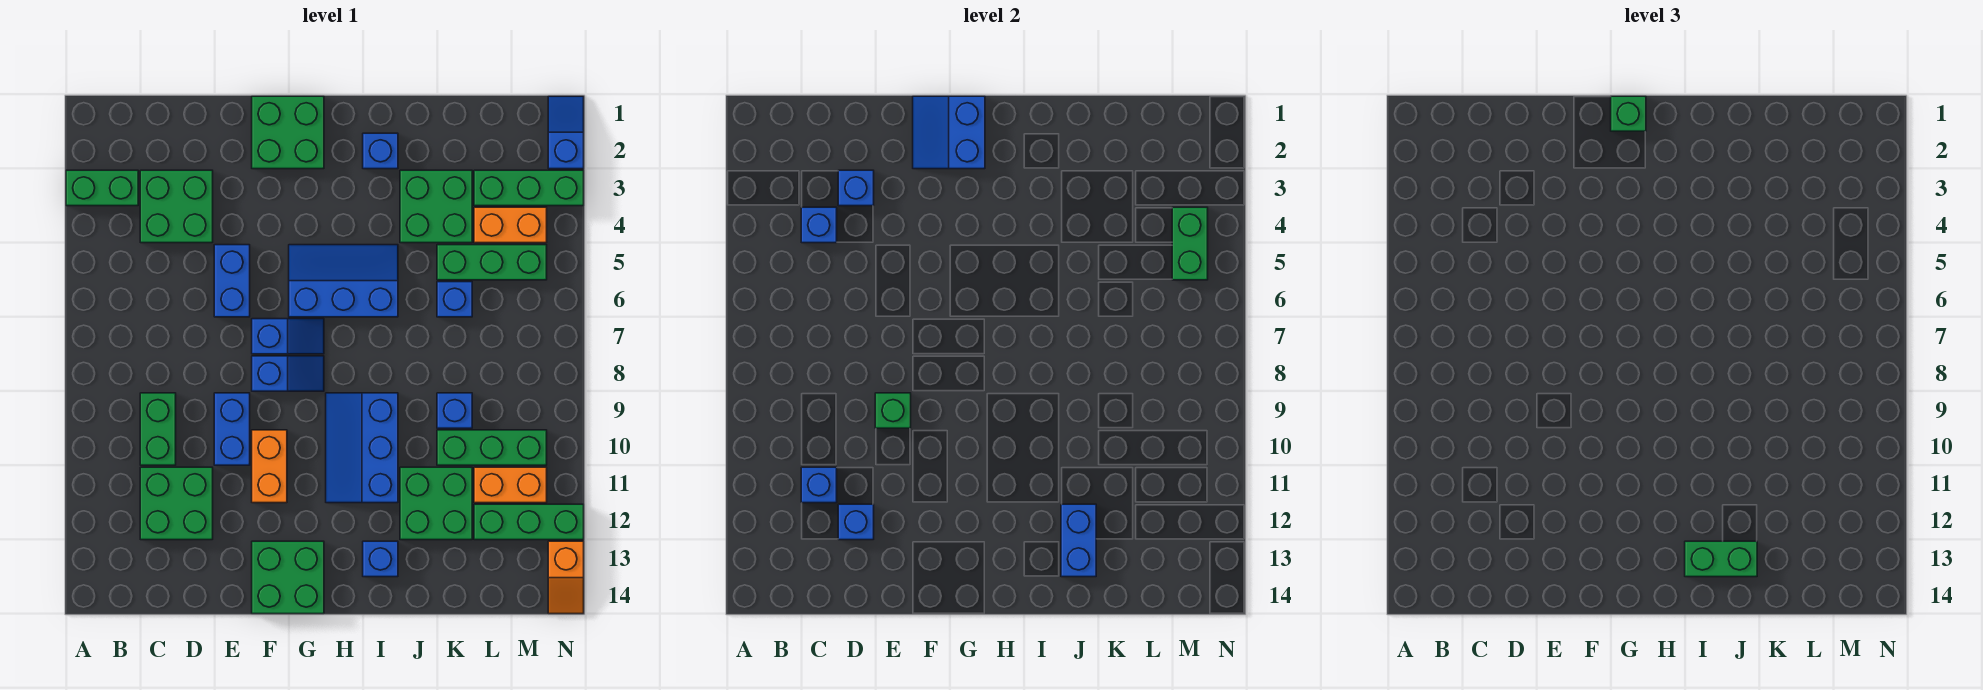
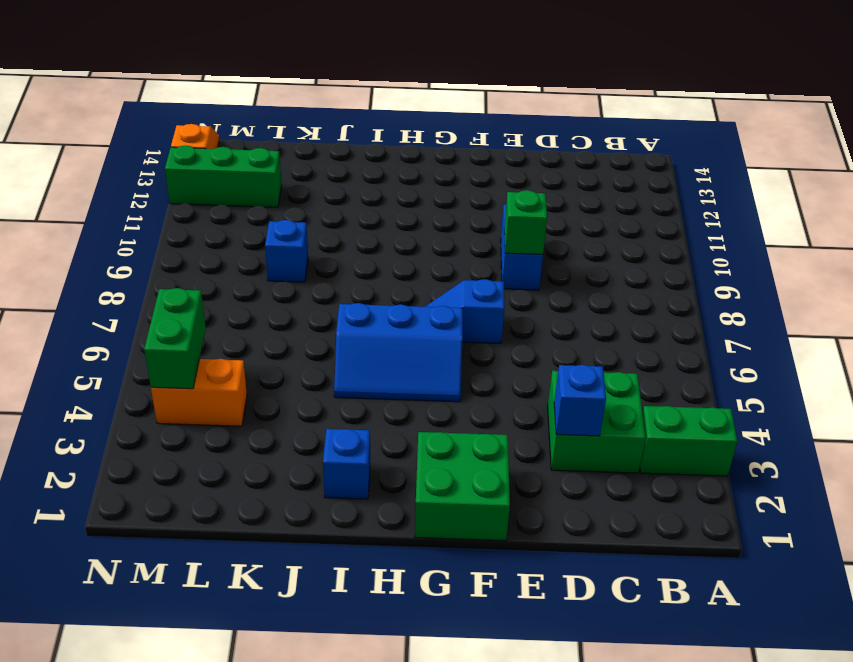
none -> green 1x2 brick [140,393,176,465]
none -> green 2x2 brick [140,467,213,540]
none -> blue 1x2 brick [214,245,250,317]
none -> blue 1x2 slope [252,356,324,391]

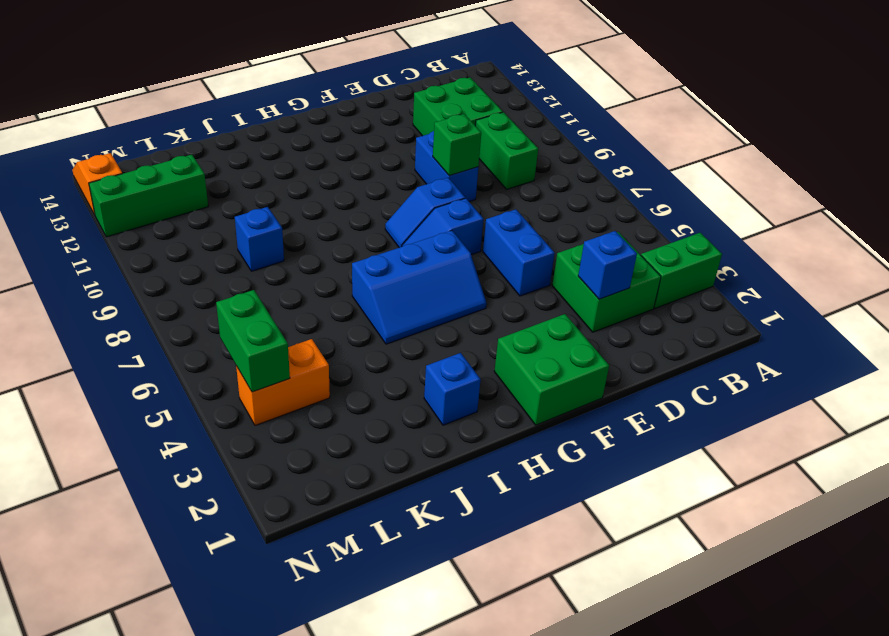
none -> orange 1x2 brick [252,430,287,503]
none -> green 2x2 brick [252,541,324,614]
none -> blue 2x3 slope [326,393,398,503]
none -> blue 1x1 brick [363,541,398,577]

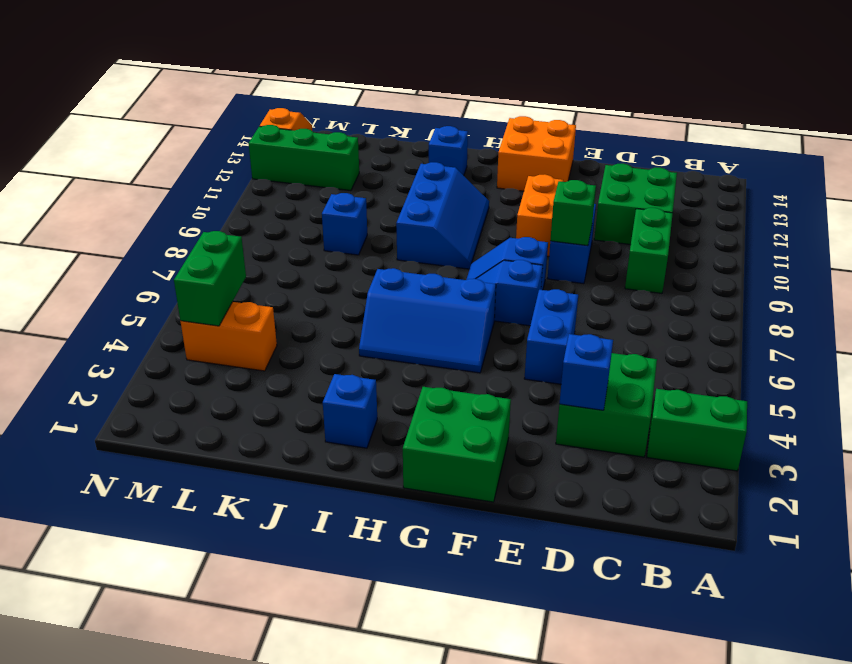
orange 2x2 brick [497,116,576,191] -> green 2x2 brick [252,541,324,614]
none -> green 2x2 brick [400,170,472,243]
none -> green 2x2 brick [400,467,472,540]
none -> green 1x3 brick [437,245,547,280]
none -> blue 1x1 brick [437,282,472,317]

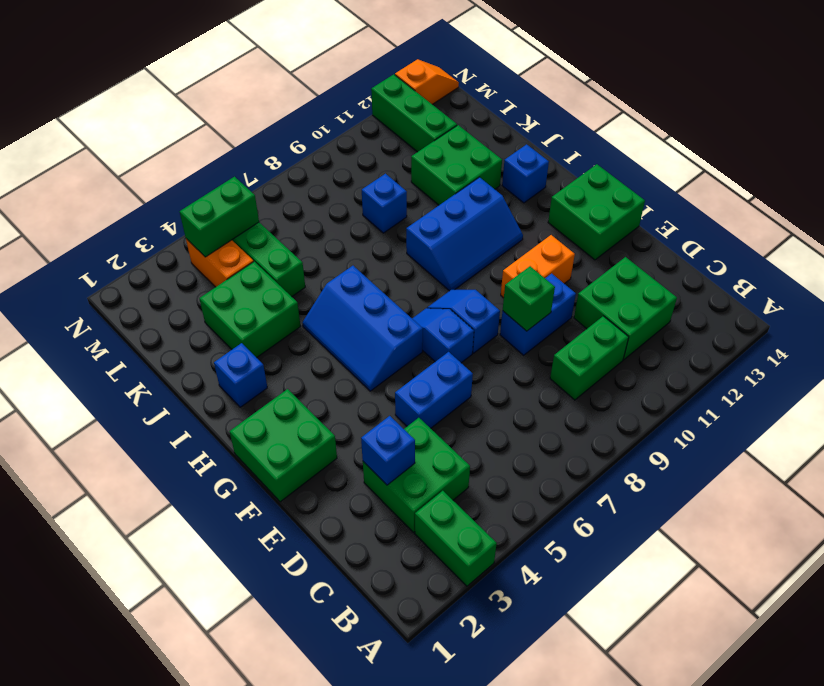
none -> blue 1x1 brick [437,282,472,317]
none -> green 1x3 brick [437,430,547,465]
none -> green 1x3 brick [474,170,584,206]
none -> orange 1x2 brick [474,467,547,503]

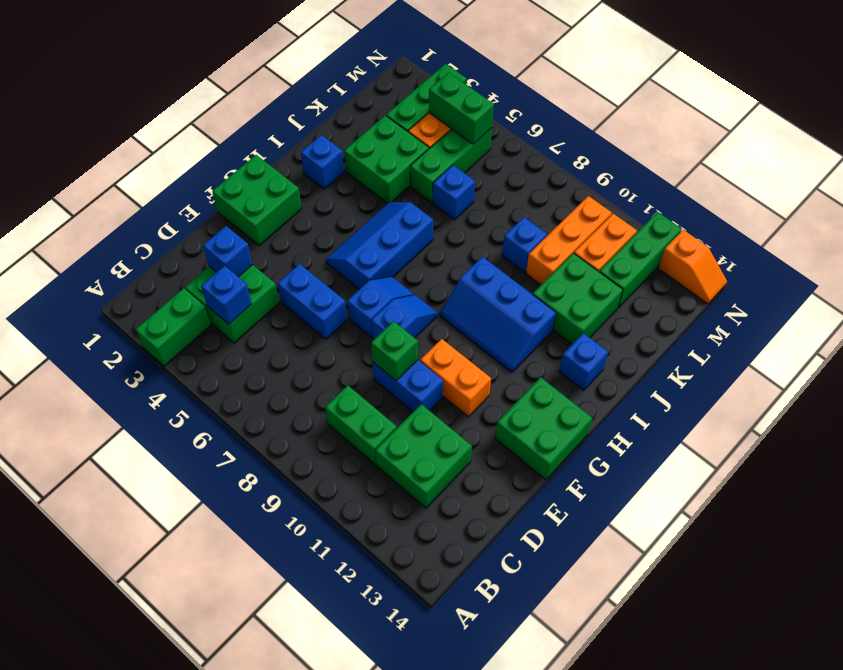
orange 1x3 brick [526,196,612,285] -> green 1x3 brick [437,430,547,465]
none -> blue 1x2 slope [548,96,584,169]
none -> blue 1x1 brick [801,467,837,503]
none -> blue 1x1 brick [838,504,874,540]
none -> blue 2x2 slope [913,96,985,169]

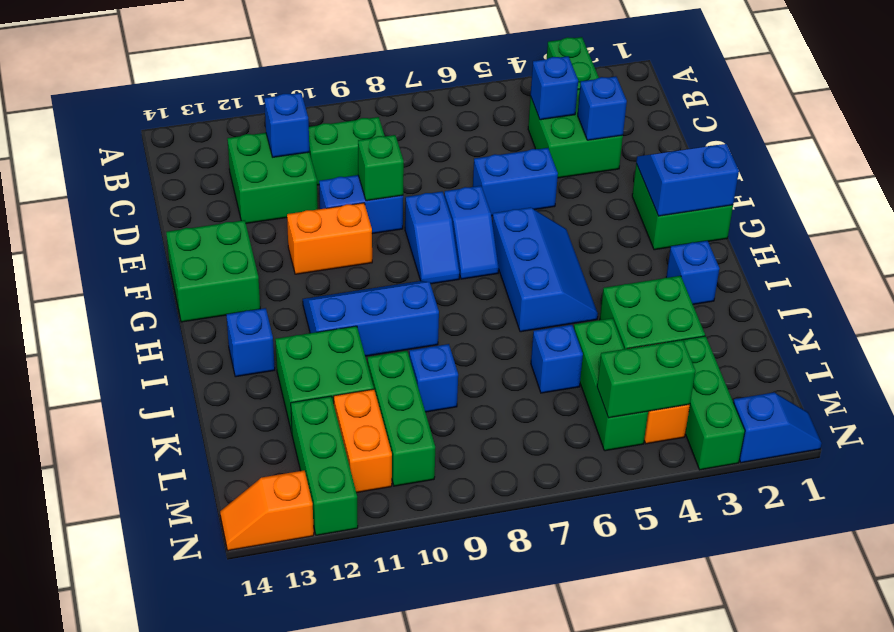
none -> blue 1x1 brick [838,504,874,540]
none -> blue 1x2 brick [1061,504,1096,577]
none -> green 1x1 brick [1611,96,1646,131]
none -> green 1x2 brick [1685,541,1757,577]

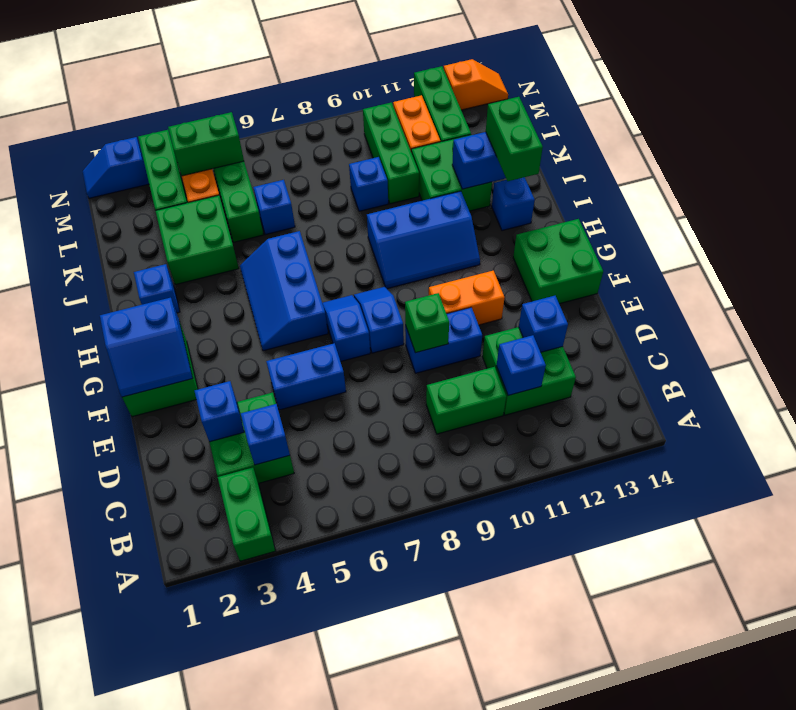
none -> green 1x1 brick [1611,96,1646,131]

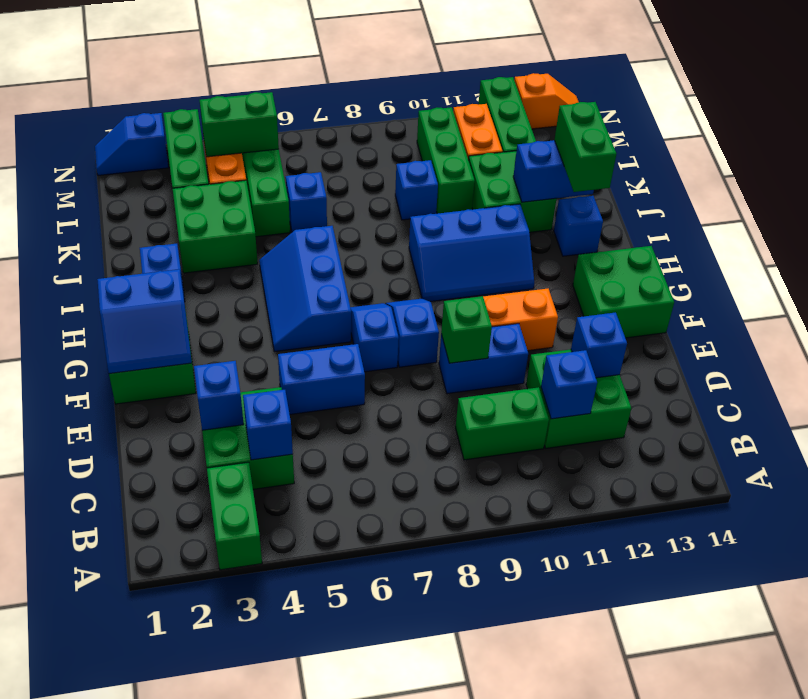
none -> green 1x1 brick [1611,96,1646,131]

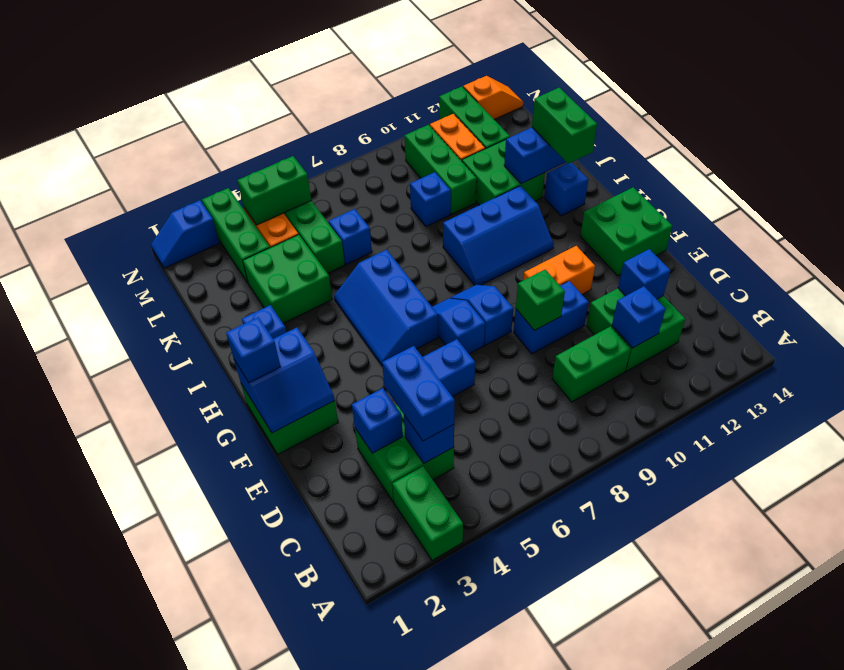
blue 1x2 brick [382,346,455,441] -> none
blue 1x1 brick [226,317,281,383] -> green 1x1 brick [1611,96,1646,131]

